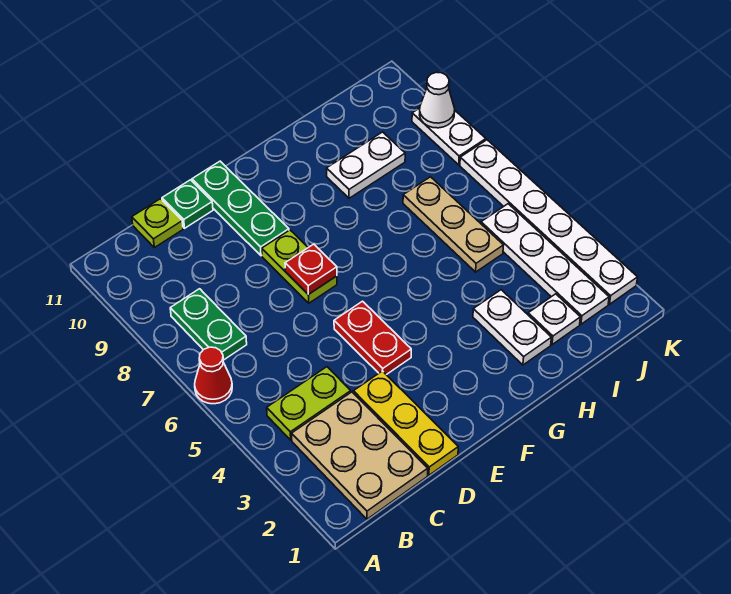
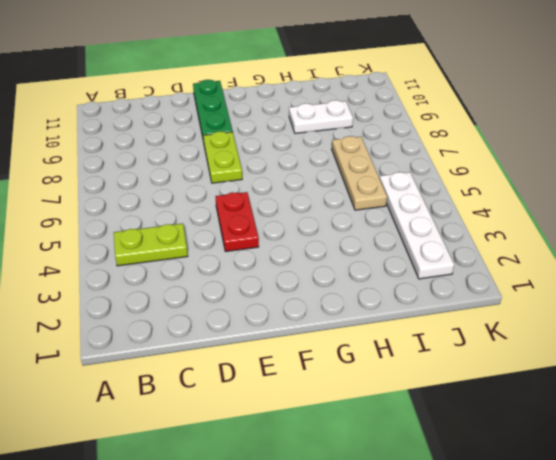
none -> red 1x1 cone [195,347,232,404]
none -> tan 2x3 plate [292,392,428,519]
none -> green 1x2 plate [170,289,247,360]

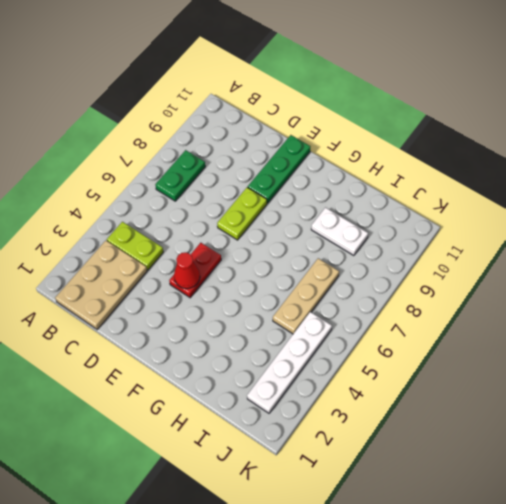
red 1x1 cone [174,252,200,289] -> red 1x1 cone moved to [195,347,232,404]
none -> lime 1x1 plate [132,199,183,248]
none -> yellow 1x3 plate [353,371,458,475]
none -> green 1x1 plate [162,180,213,228]

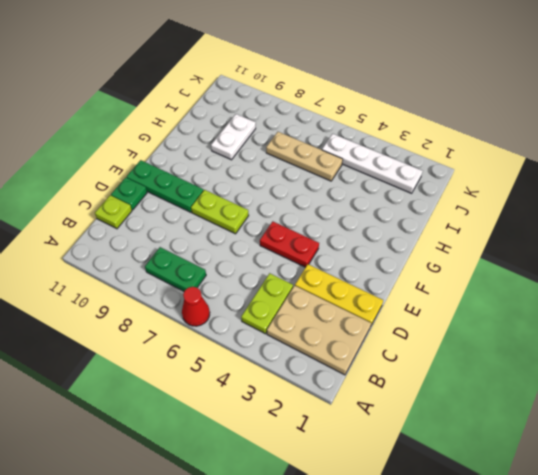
none -> white 1x2 plate [473,290,551,365]
none -> white 1x1 plate [528,294,580,345]
none -> white 1x6 plate [460,140,638,304]

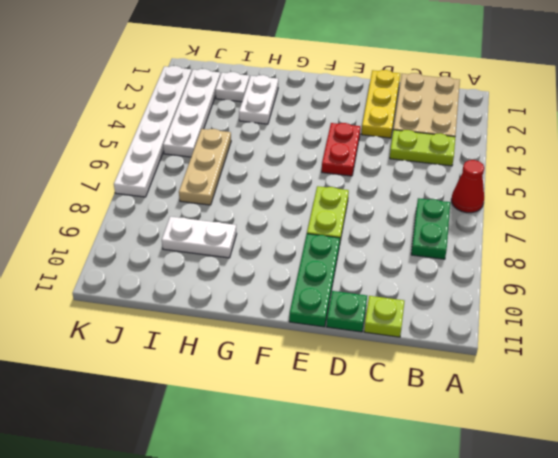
none -> white 1x2 plate [412,108,486,165]
none -> red 1x1 plate [285,244,337,295]
none -> white 1x1 cone [420,72,455,128]

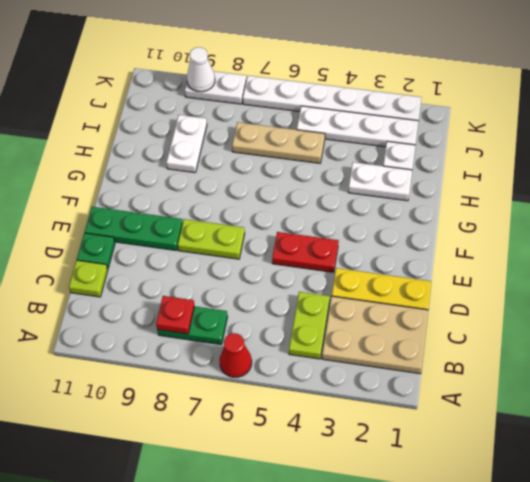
red 1x1 plate [156,296,195,334] -> red 1x1 plate moved to [285,244,337,295]

